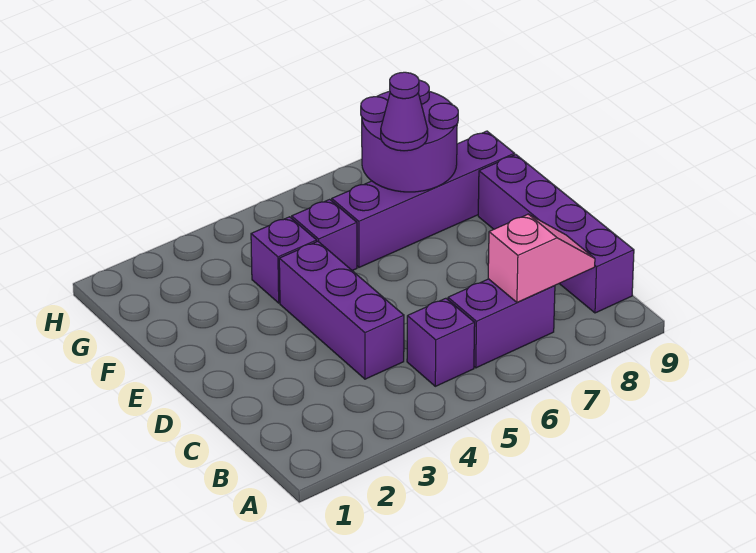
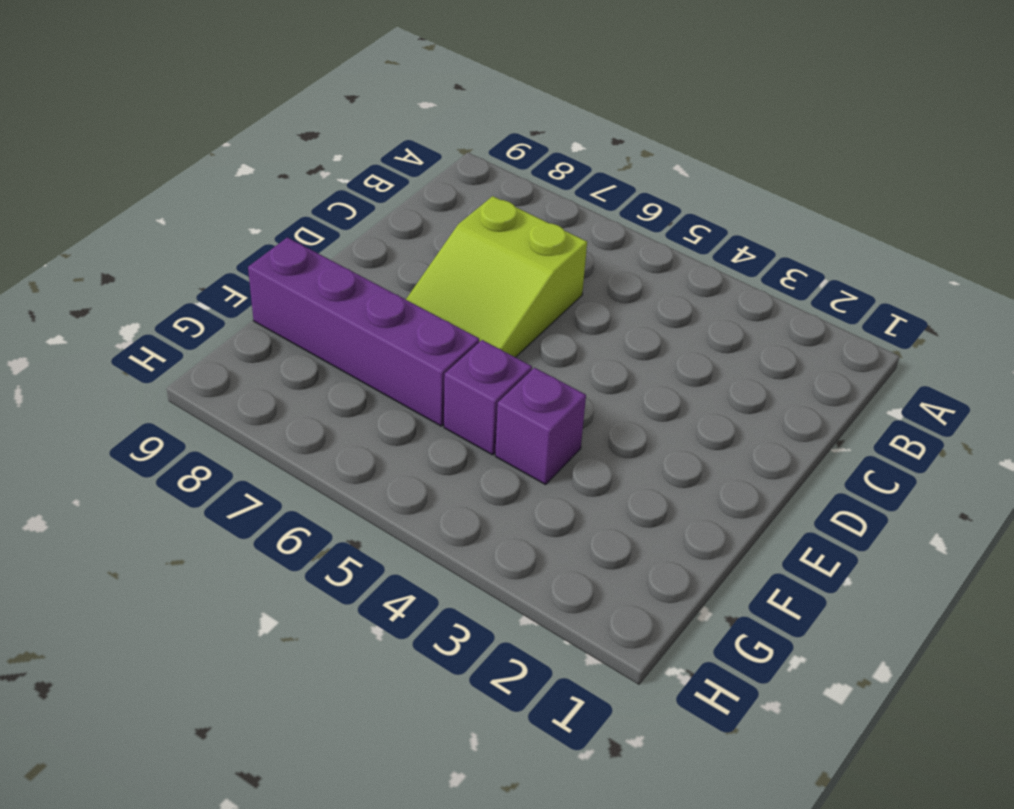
lime 2x3 slope [406,196,587,357] -> none
none -> purple 1x1 brick [407,298,475,386]
none -> purple 1x2 brick [448,279,555,368]

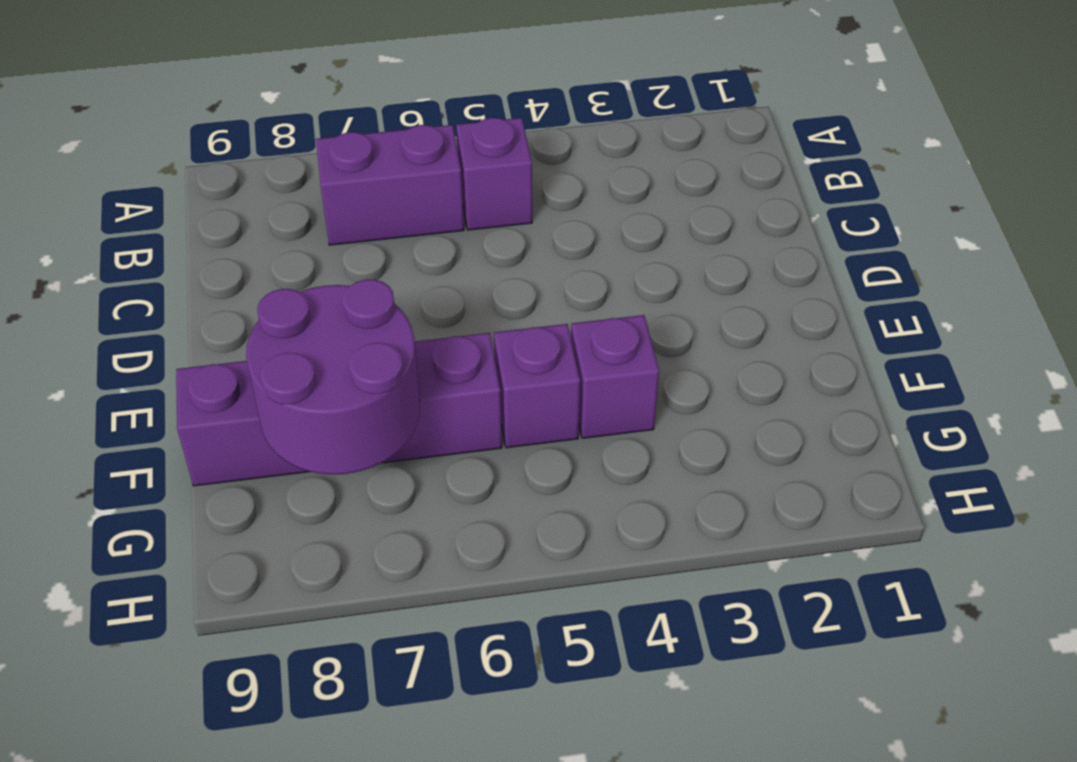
none -> purple 1x4 brick [478,155,634,313]
none -> purple 1x3 brick [279,241,404,379]

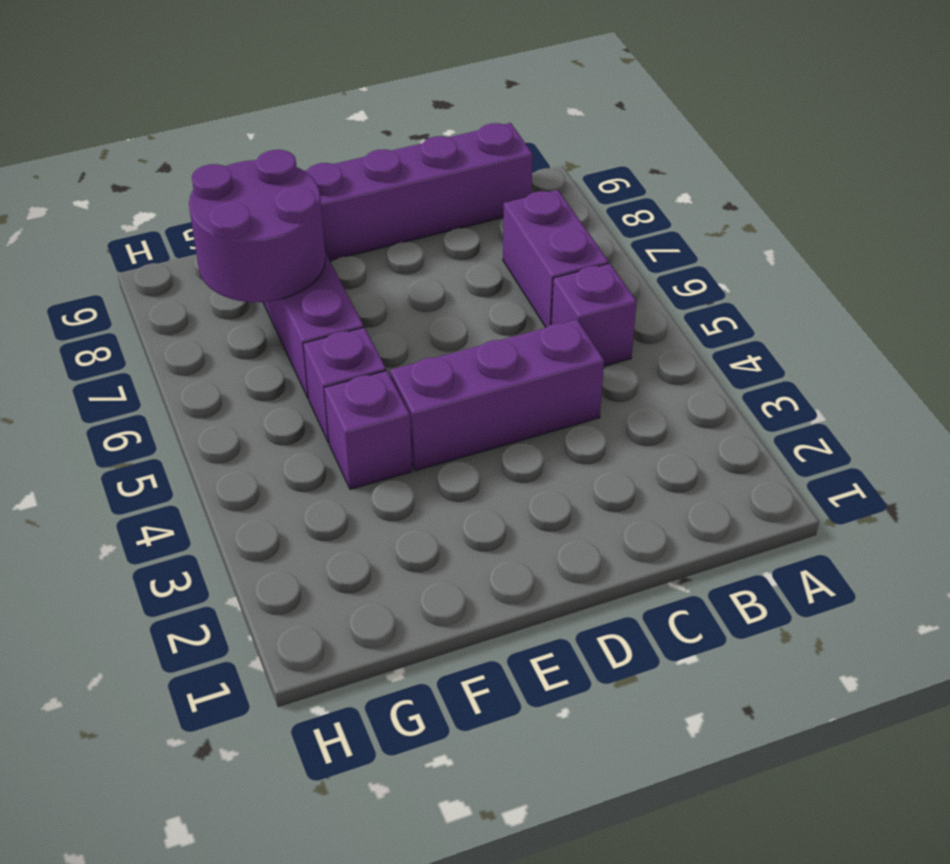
none -> pink 1x2 slope [488,214,595,302]
none -> purple 1x1 cone [381,72,428,151]

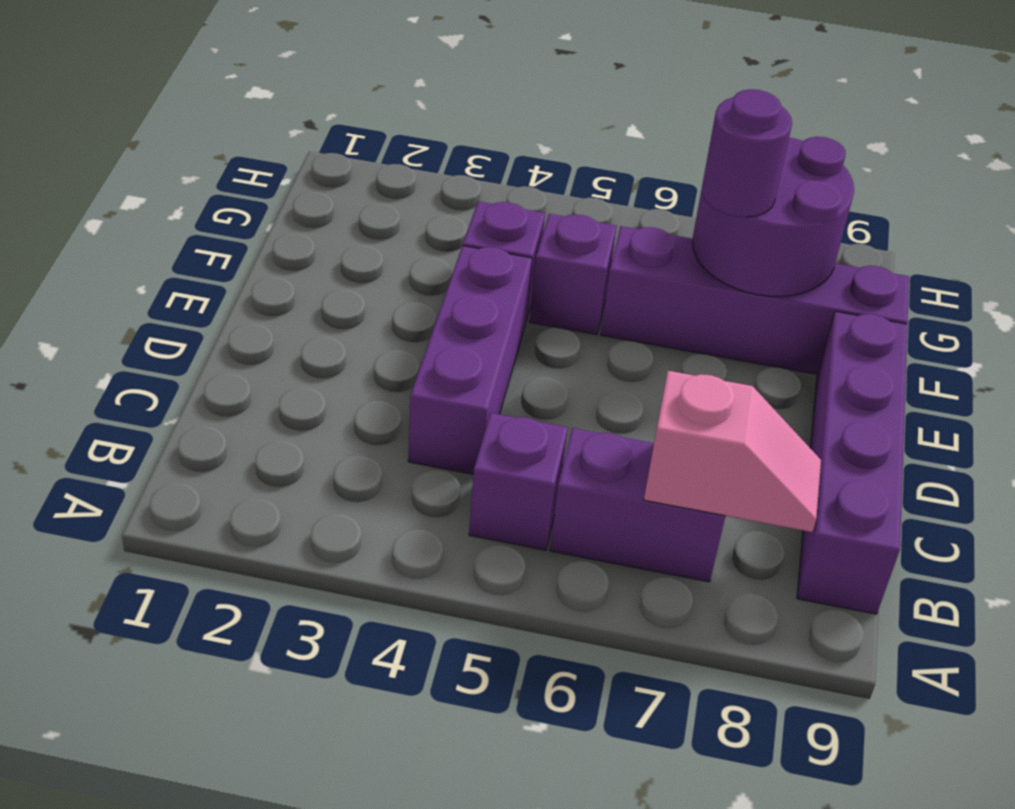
purple 1x1 round brick [702,89,792,217] -> purple 1x1 cone [381,72,428,151]

